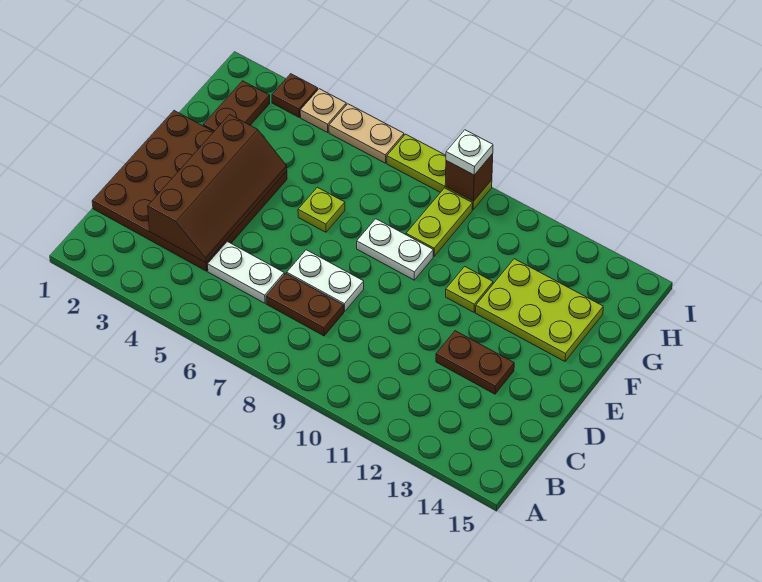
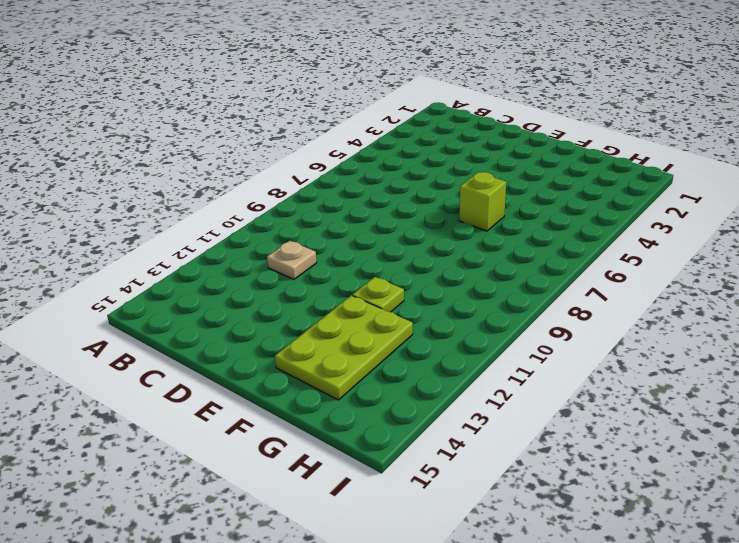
tan 1x1 plate [267,241,317,279] -> tan 1x1 plate moved to [300,89,346,132]
lime 1x1 brick [459,172,506,231] -> lime 1x1 plate [298,187,345,232]
none -> brown 4x4 plate [92,111,287,271]
none -> white 1x2 plate [208,242,284,303]
none -> brown 1x2 plate [266,274,344,336]

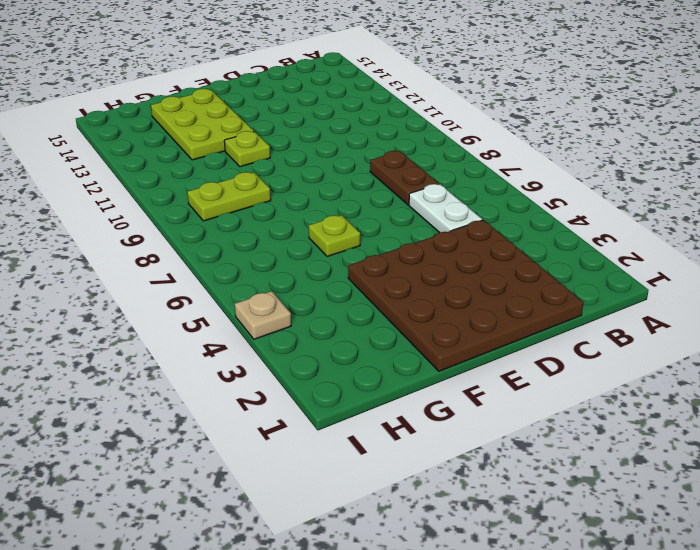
none -> white 1x2 plate [287,250,364,312]
none -> brown 1x2 plate [436,331,514,394]
none -> white 1x2 plate [357,219,433,280]

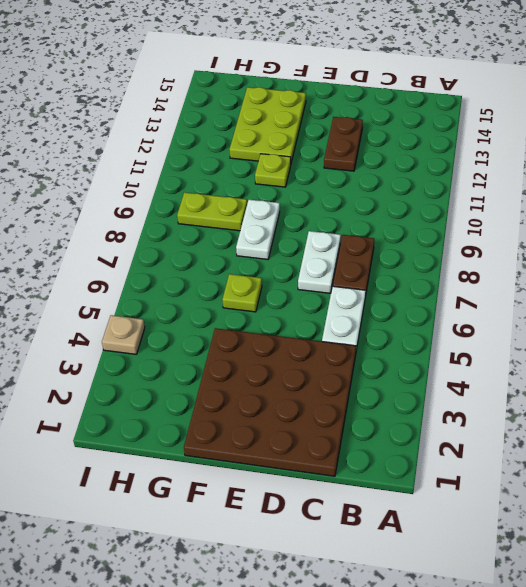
none -> brown 1x2 plate [203,81,270,132]
none -> brown 1x1 plate [272,74,318,117]
none -> tan 1x2 plate [329,104,404,163]

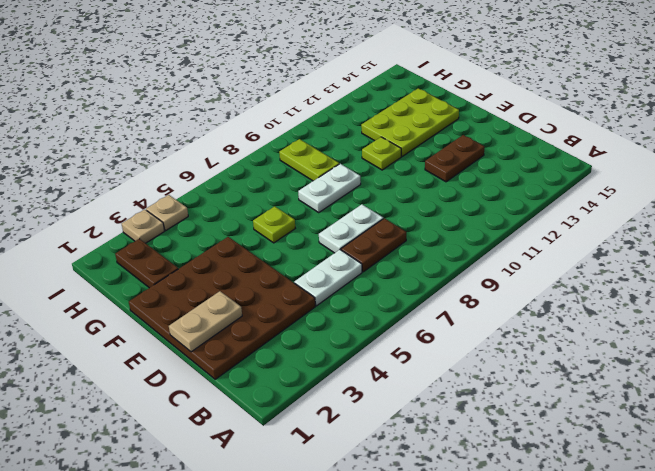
tan 1x2 plate [169,291,242,352] -> tan 1x2 plate moved to [329,104,404,163]
tan 1x1 plate [122,209,164,243] -> brown 1x1 plate [272,74,318,117]
none -> lime 1x3 plate [387,134,492,210]
none -> brown 2x4 slope [148,115,287,263]
none -> brown 1x1 brick [445,154,493,201]

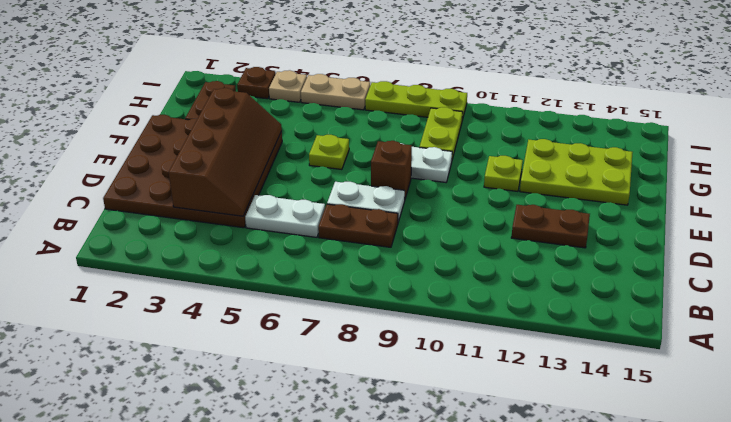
brown 1x1 brick [371,141,412,198] -> brown 1x1 brick moved to [445,154,493,201]
none -> white 1x1 plate [446,130,493,175]

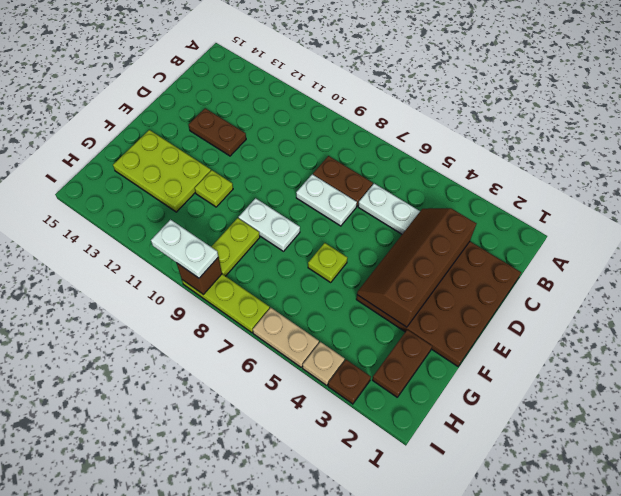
white 1x2 plate [151,220,218,278] -> white 1x1 plate [446,130,493,175]

